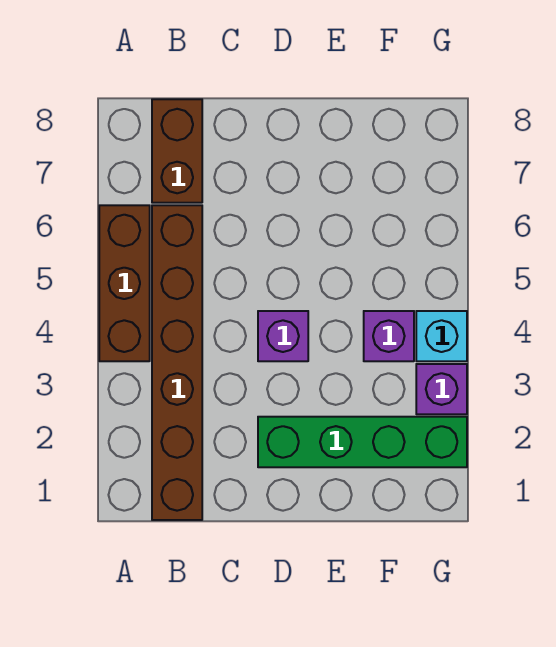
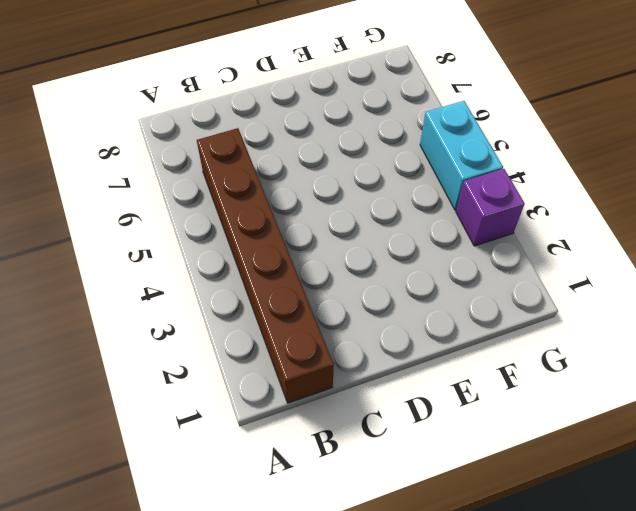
cyan 1x2 brick [420,101,503,210] -> cyan 1x1 brick [416,311,467,361]
none -> brown 1x3 brick [99,205,150,361]
none -> brown 1x2 brick [152,99,202,203]

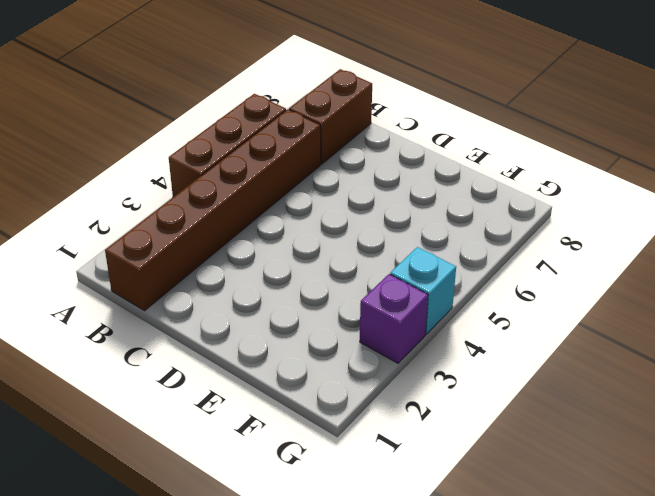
none -> green 1x4 brick [258,417,467,467]
none -> purple 1x1 brick [258,311,308,361]

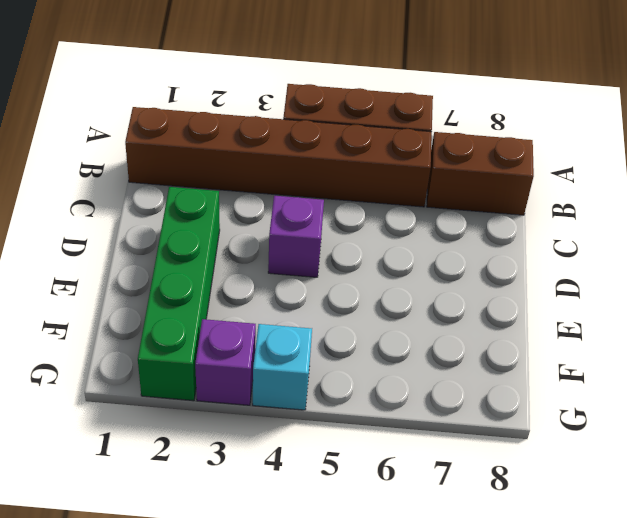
none -> purple 1x1 brick [364,311,414,361]

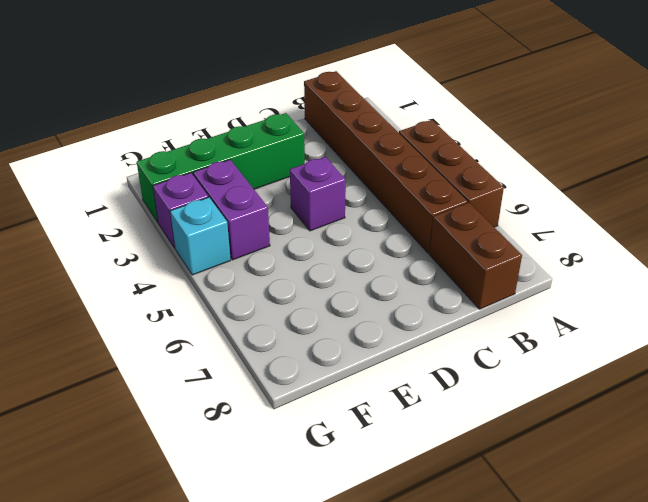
purple 1x2 brick [193,160,270,260] -> purple 1x1 brick [364,311,414,361]

